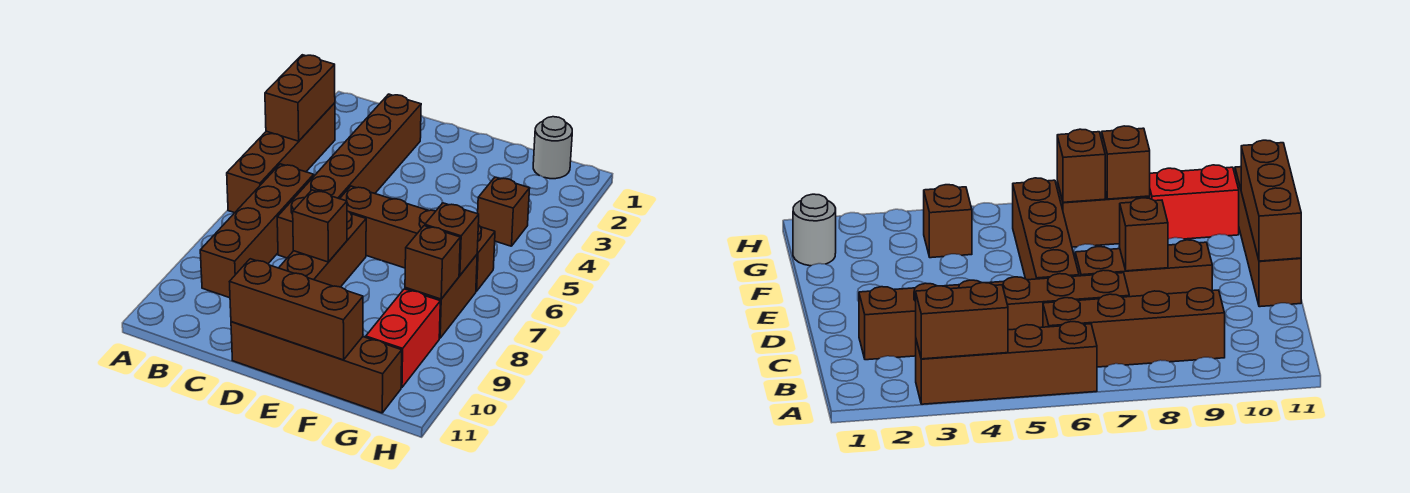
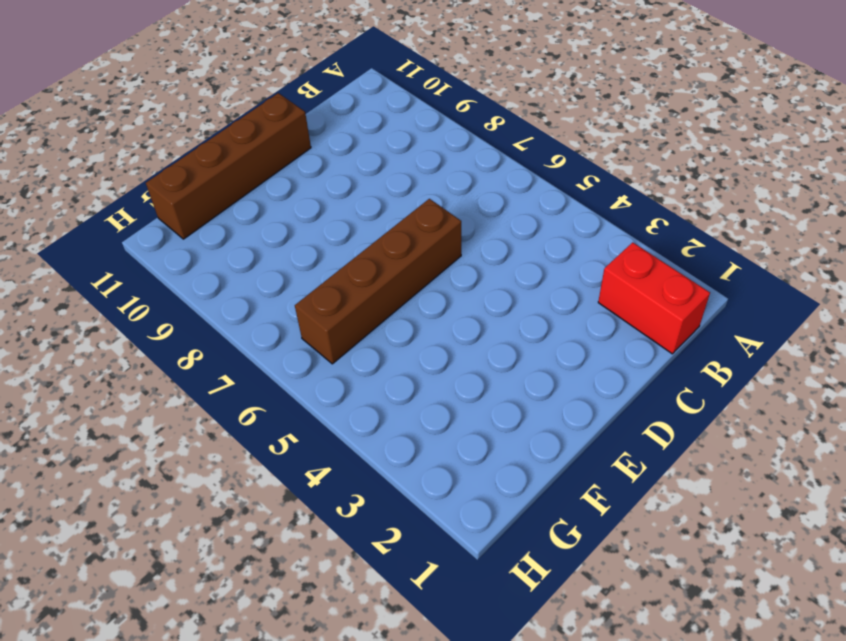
red 1x2 brick [598,242,710,354] -> red 1x2 brick moved to [366,289,440,387]
none -> brown 1x4 brick [227,103,335,213]
none -> brown 1x4 brick [200,164,314,298]
none -> brown 1x6 brick [277,94,421,258]

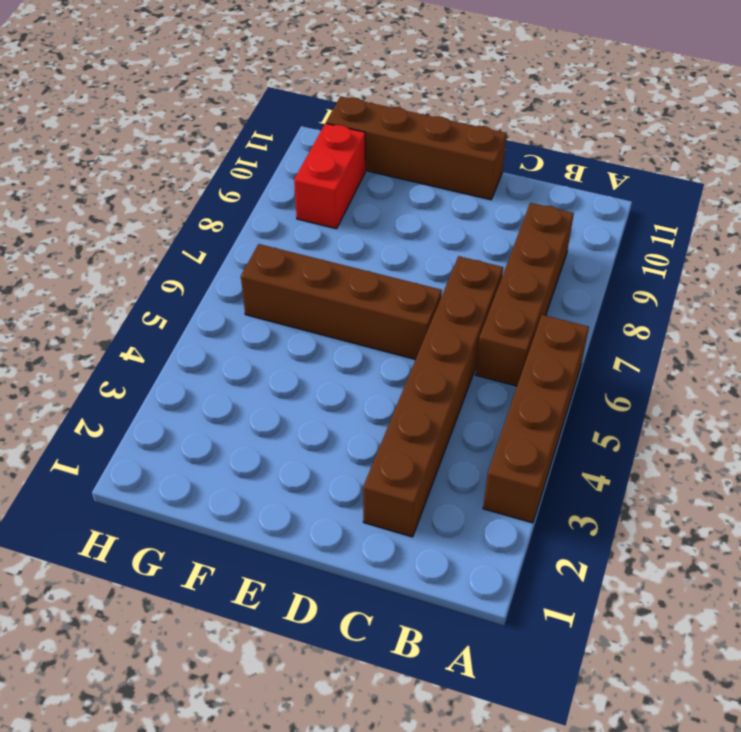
none -> brown 1x3 brick [279,211,366,287]
none -> grey 1x1 round brick [533,117,572,179]
none -> brown 1x1 brick [478,177,530,246]

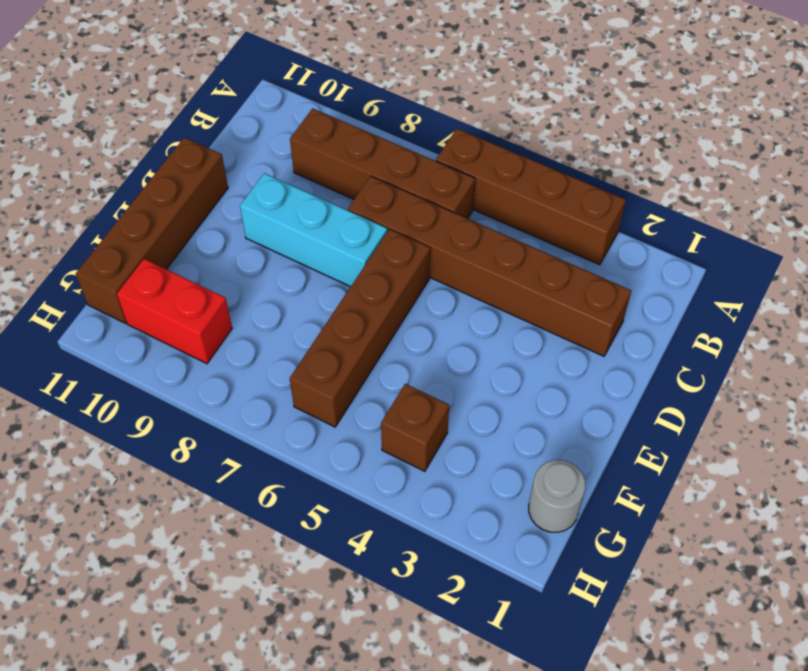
cyan 1x3 brick [240,173,387,287] -> brown 1x3 brick [279,211,366,287]
none -> brown 1x2 brick [405,255,477,338]
none -> brown 1x2 brick [265,55,335,141]
none -> brown 1x1 brick [293,190,347,262]

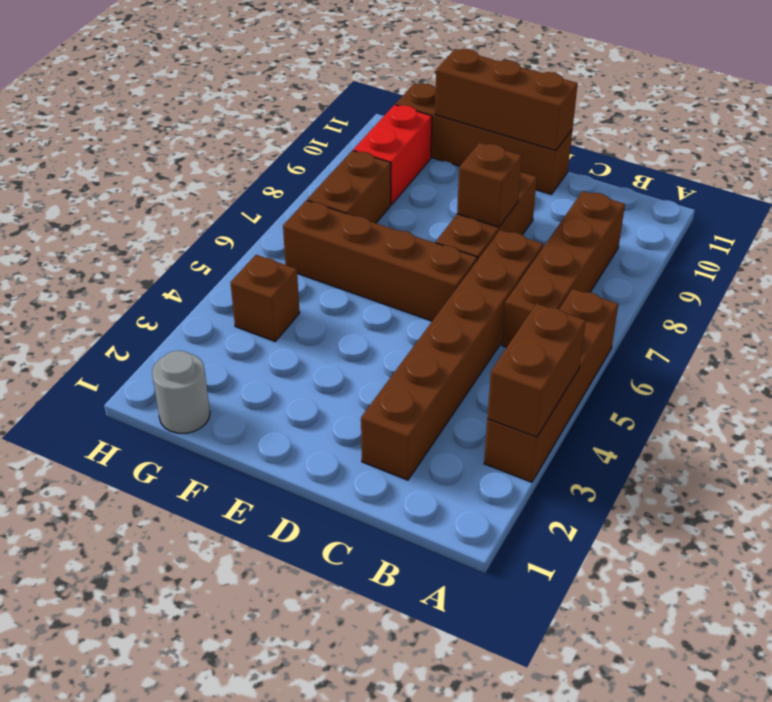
none -> brown 1x1 brick [425,203,479,275]
none -> brown 1x1 brick [405,226,460,299]

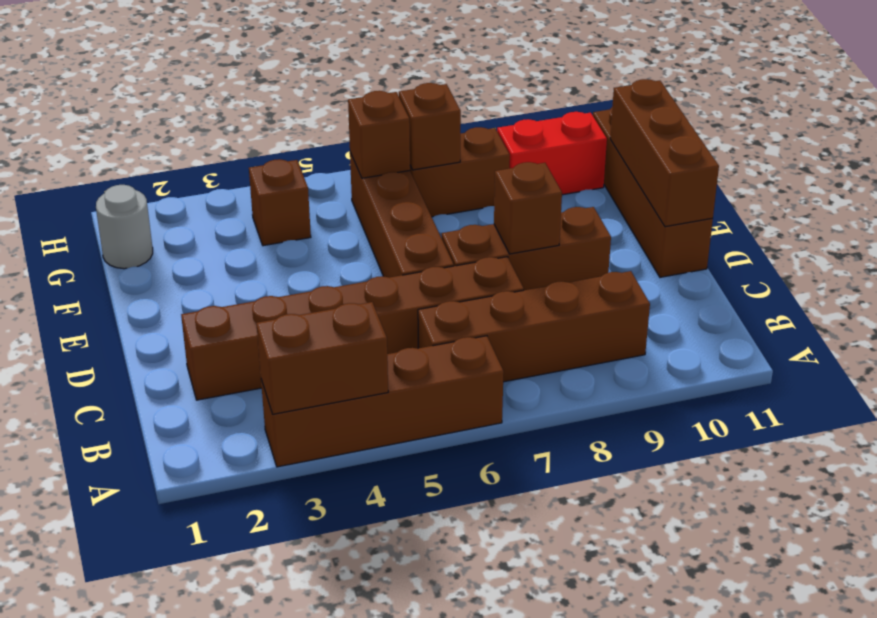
brown 1x1 brick [348,91,410,178] -> brown 1x1 brick moved to [405,226,460,299]

